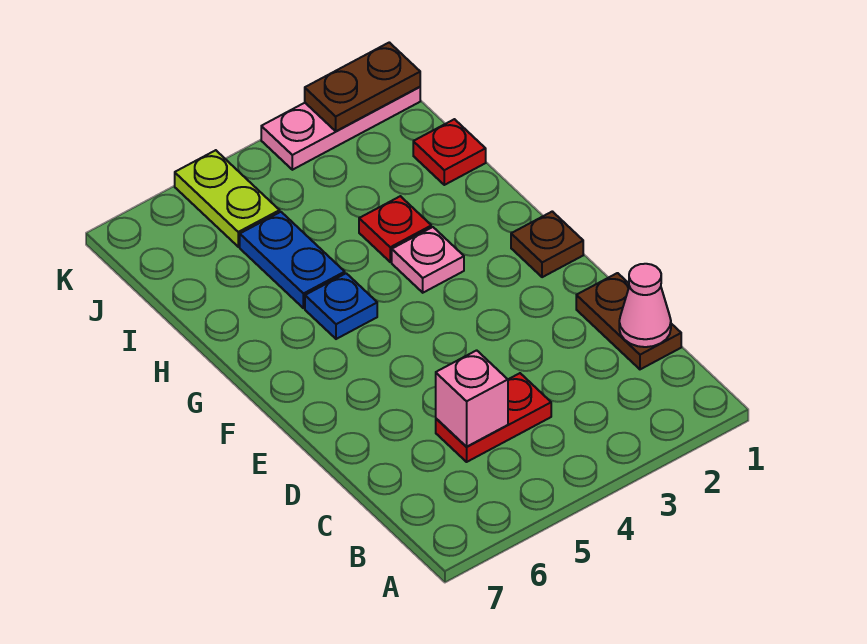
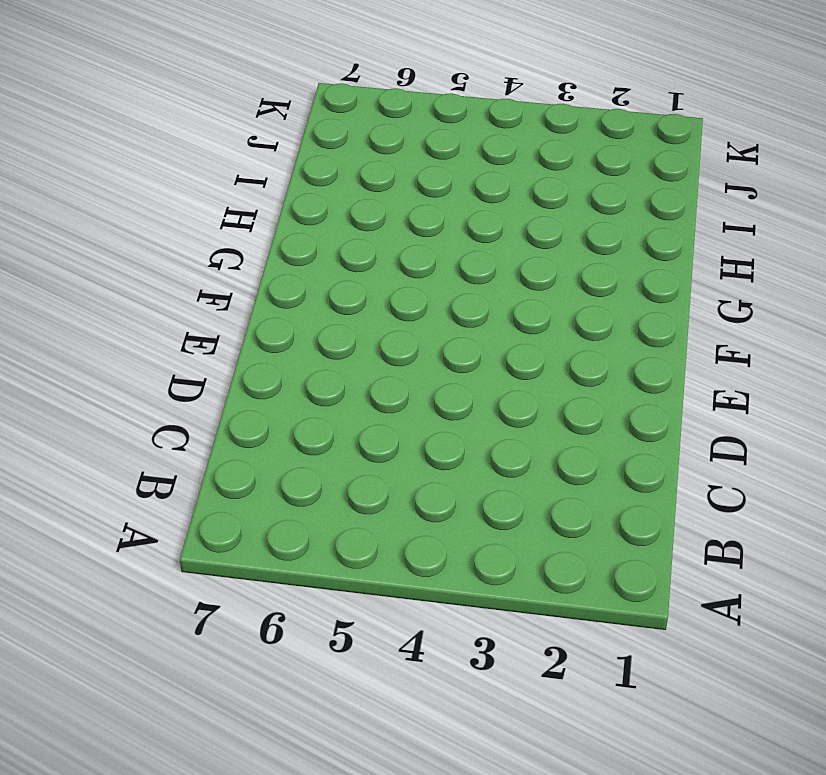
none -> brown 1x2 plate [576,273,681,369]
none -> red 1x2 plate [436,373,551,462]
none -> brown 1x1 plate [511,211,583,277]

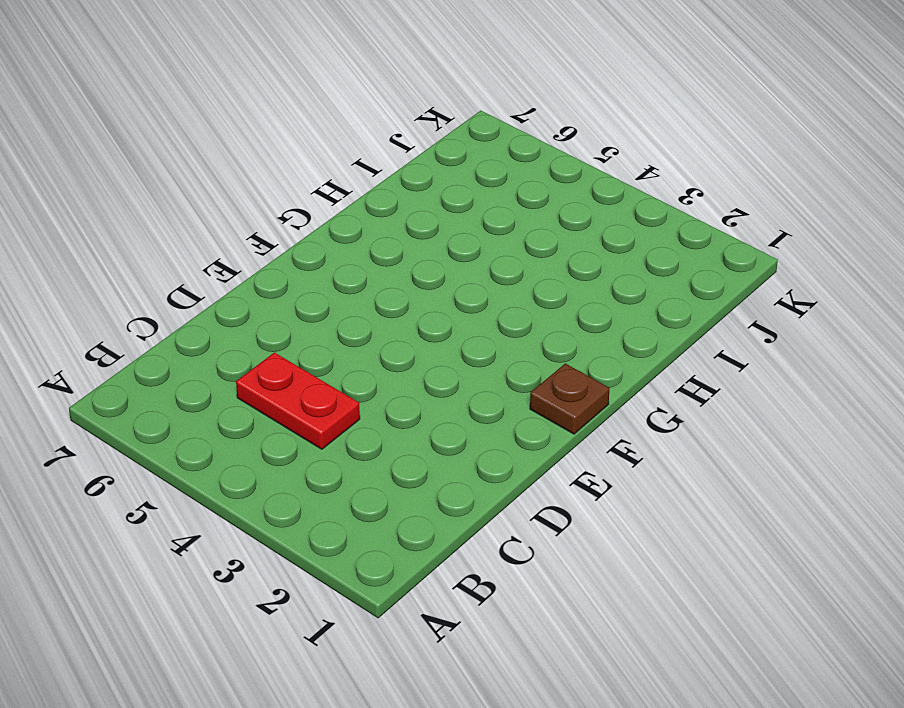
none -> brown 1x2 plate [576,273,681,369]
none -> pink 1x1 plate [392,227,464,293]
none -> blue 1x1 plate [305,273,377,339]

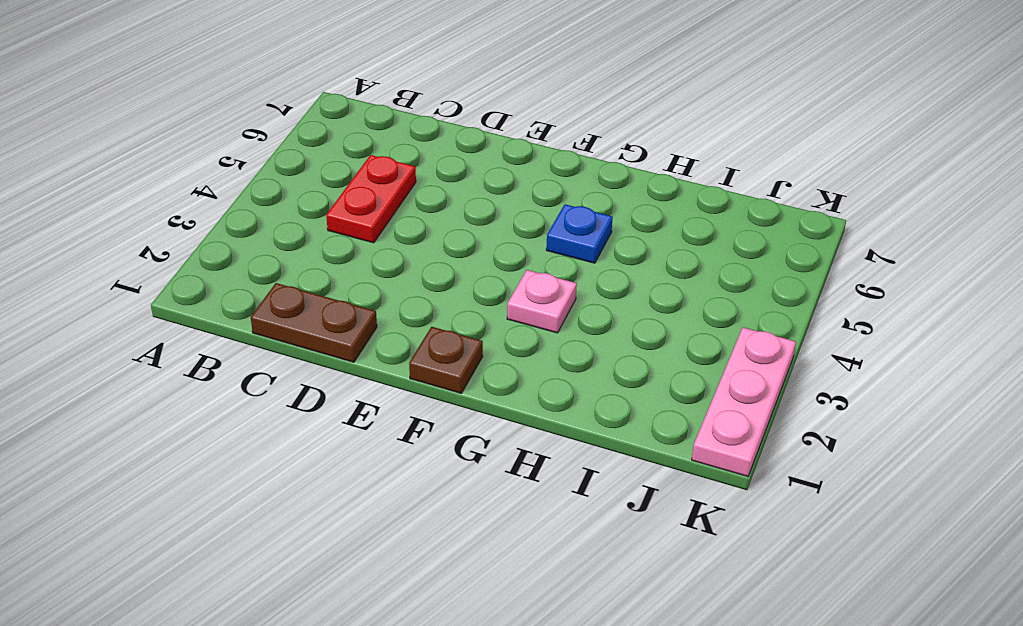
none -> red 1x1 plate [359,196,431,262]
none -> blue 1x2 plate [240,212,345,308]
none -> red 1x1 plate [413,119,486,185]

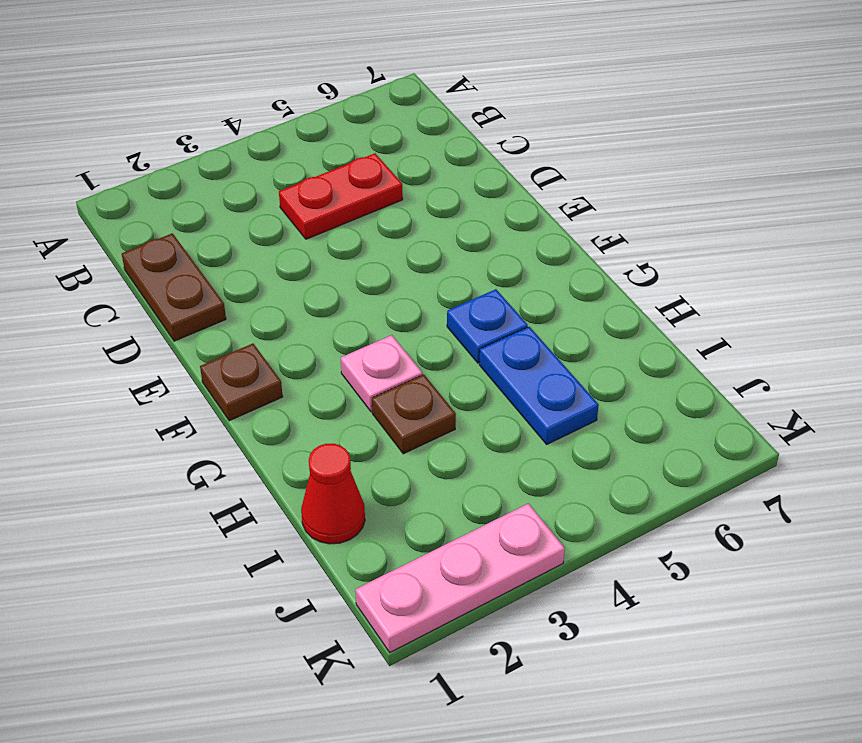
brown 1x1 plate [372,374,456,454] -> red 1x1 plate [359,196,431,262]
red 1x1 cone [301,444,365,544] -> red 1x1 plate [413,119,486,185]
none -> lime 1x2 plate [175,150,280,247]
none -> pink 1x1 cone [619,264,671,347]
none -> pink 1x1 brick [436,350,508,447]

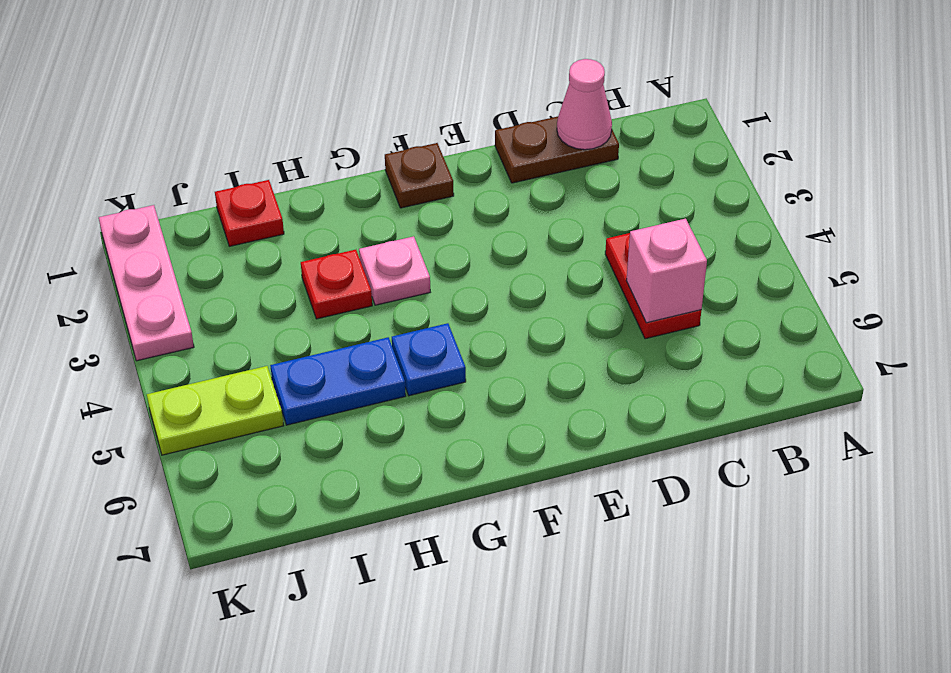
none -> brown 1x2 plate [305,42,420,131]

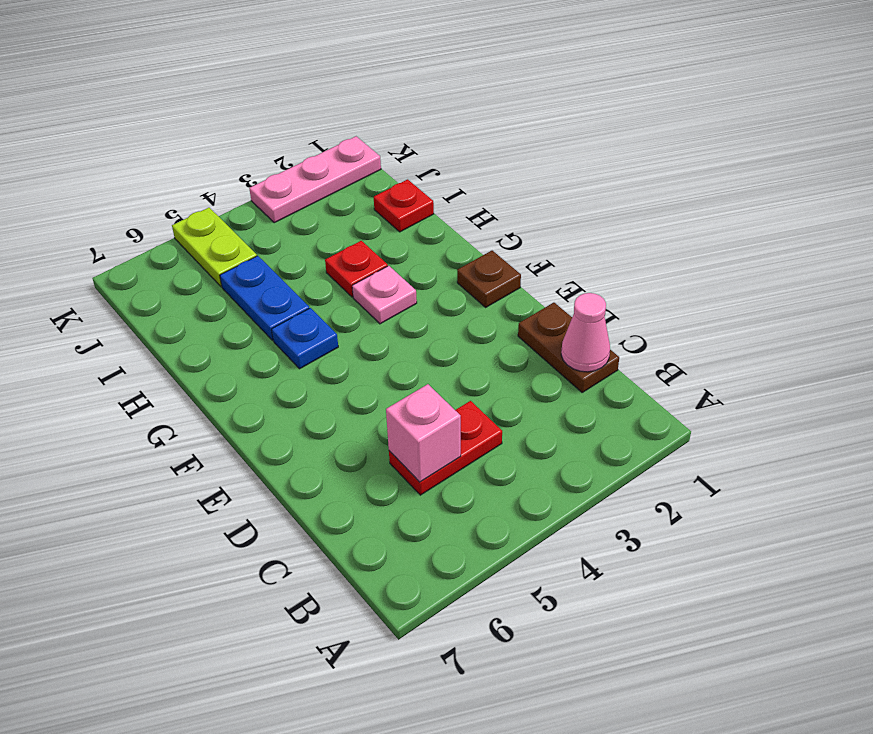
none -> brown 1x2 plate [305,42,420,131]

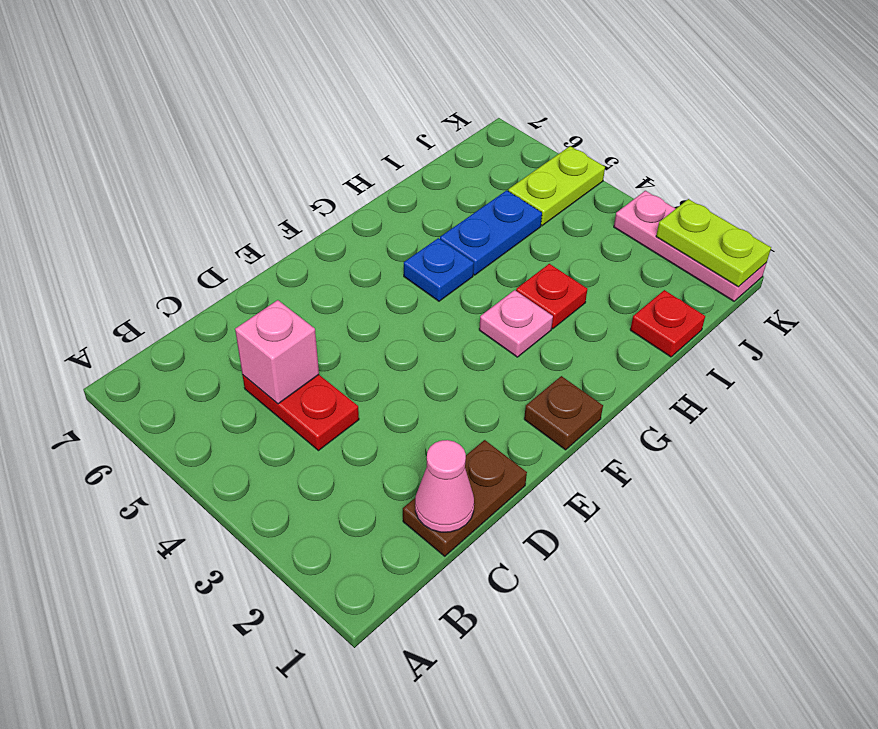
lime 1x2 plate [656,199,771,287] -> brown 1x2 plate [305,42,420,131]

